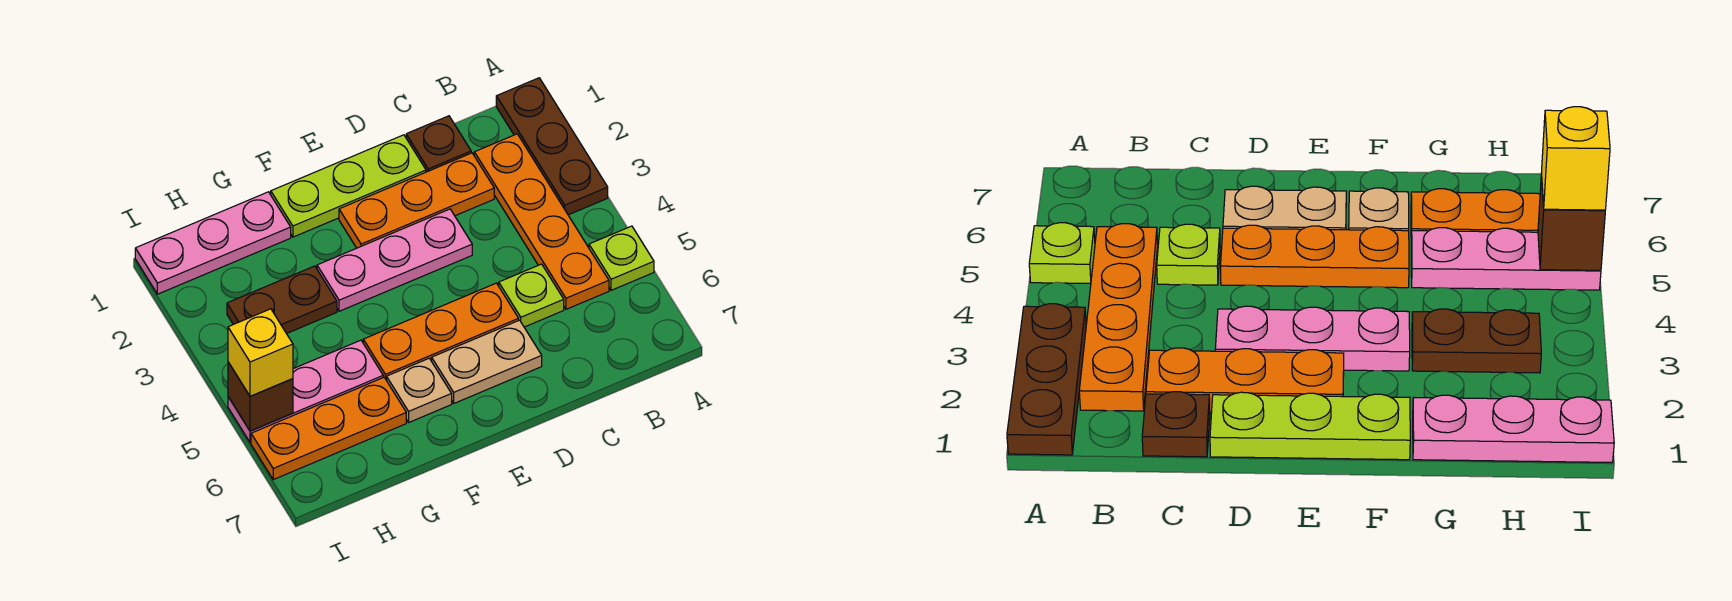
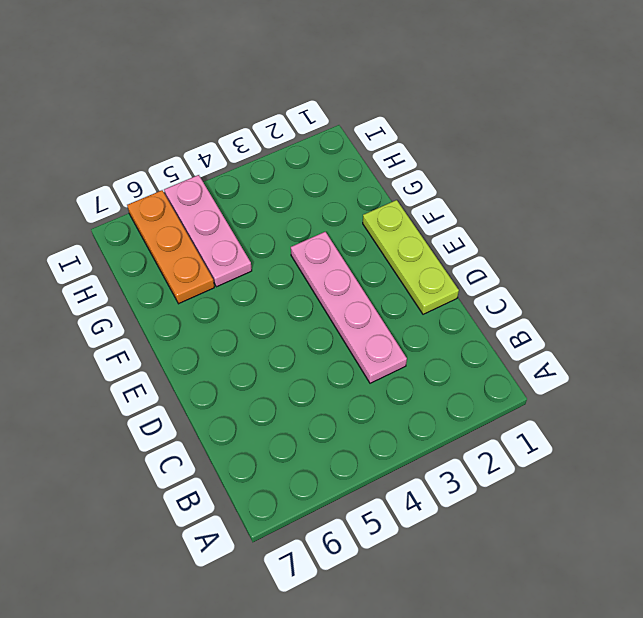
pink 1x4 plate [291,232,407,383] -> pink 1x3 plate [317,209,472,311]
none -> brown 1x3 plate [496,78,608,215]
none -> lime 1x1 plate [589,226,654,290]
none -> orange 1x4 plate [474,134,609,309]

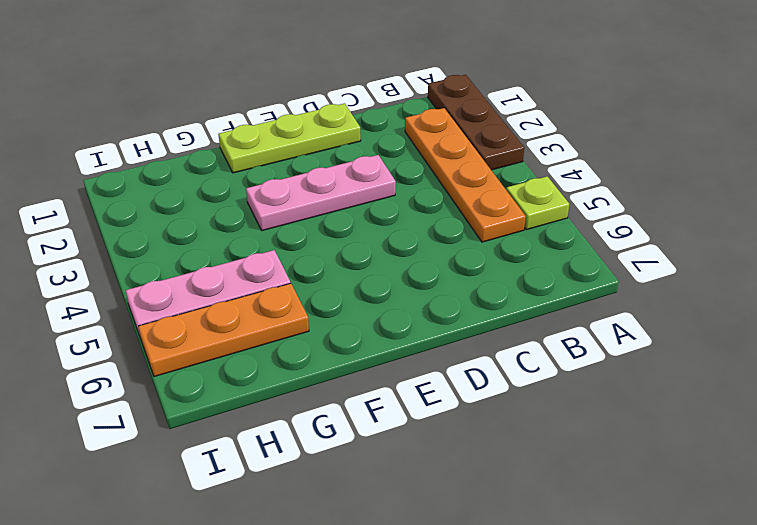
none -> brown 1x1 plate [406,116,471,172]
none -> orange 1x3 plate [339,153,494,248]
none -> lime 1x1 plate [499,264,564,327]

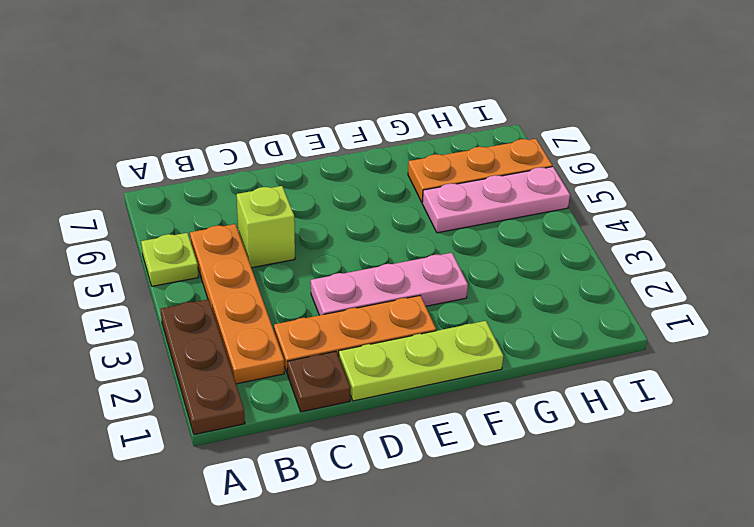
lime 1x1 brick [237,186,295,268] -> lime 1x1 plate [499,264,564,327]
none -> orange 1x3 plate [363,283,519,380]
none -> tan 1x2 plate [432,320,542,403]
none -> tan 1x1 plate [387,358,452,422]

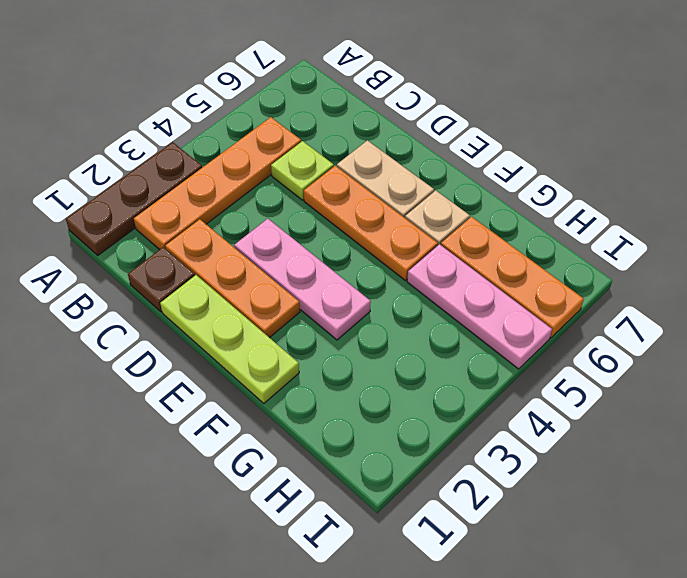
none -> lime 1x1 plate [589,226,654,290]
none -> pink 1x3 plate [135,192,291,294]
none -> brown 1x2 plate [227,266,337,334]

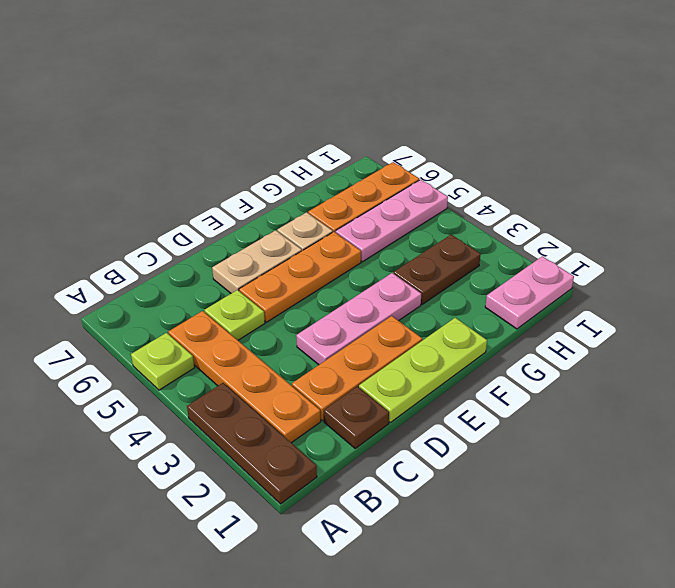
pink 1x2 plate [485,256,574,329] -> pink 1x3 plate [135,192,291,294]
none -> brown 1x1 brick [228,362,293,431]
none -> yellow 1x1 brick [228,309,293,396]

